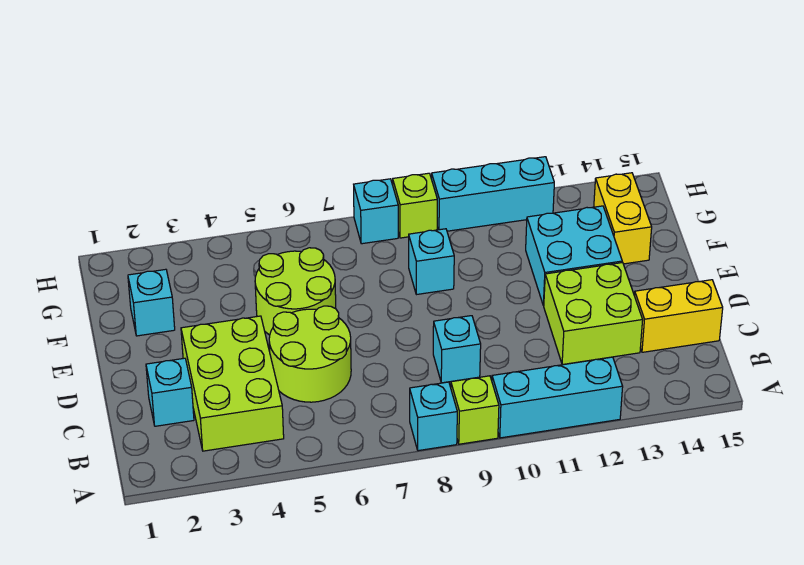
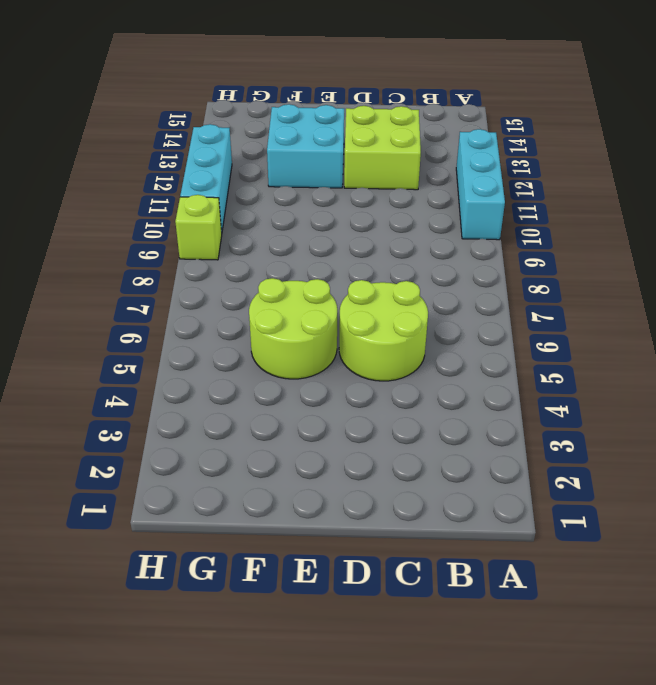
none -> cyan 1x1 brick [410,382,457,451]
none -> lime 1x1 brick [451,376,499,444]
none -> lime 2x3 brick [181,316,284,451]

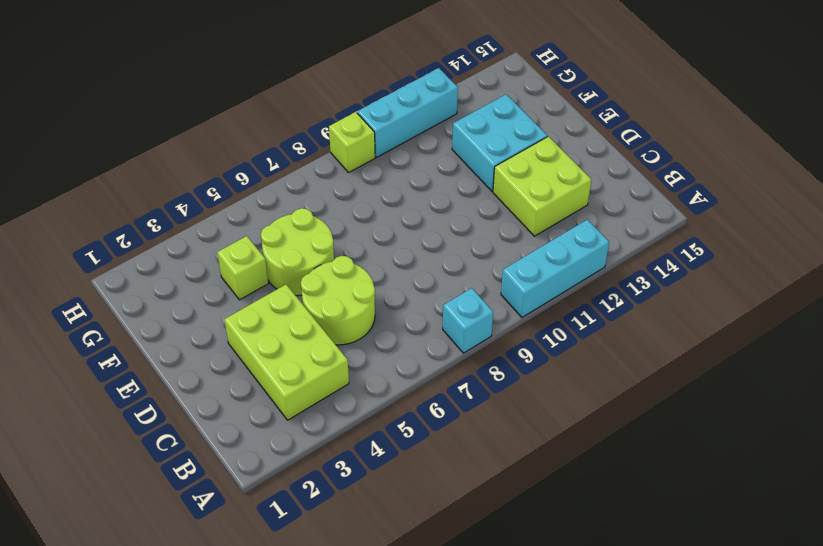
lime 1x1 brick [217,236,268,300] -> lime 1x1 brick moved to [451,376,499,444]
none -> cyan 1x1 brick [146,358,194,426]
none -> cyan 1x1 brick [433,316,481,383]
none -> yellow 1x2 brick [634,280,723,352]

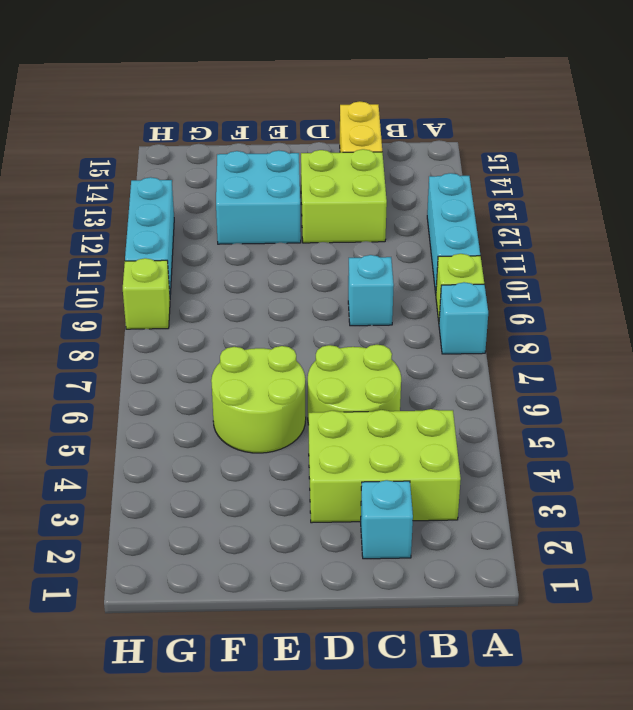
none -> cyan 1x1 brick [128,269,175,336]
none -> cyan 1x1 brick [409,229,454,295]
none -> yellow 1x2 brick [594,173,652,264]

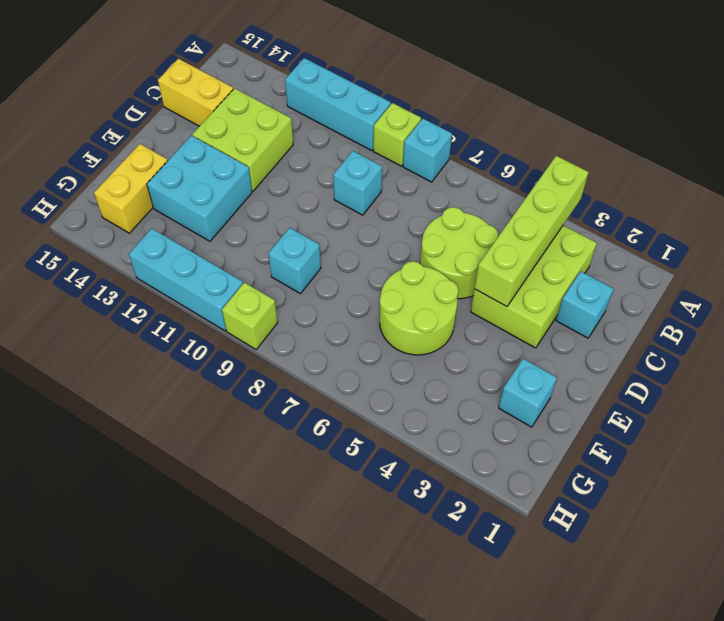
lime 1x4 brick [475,156,589,307] -> none
none -> cyan 1x1 brick [354,179,398,244]

